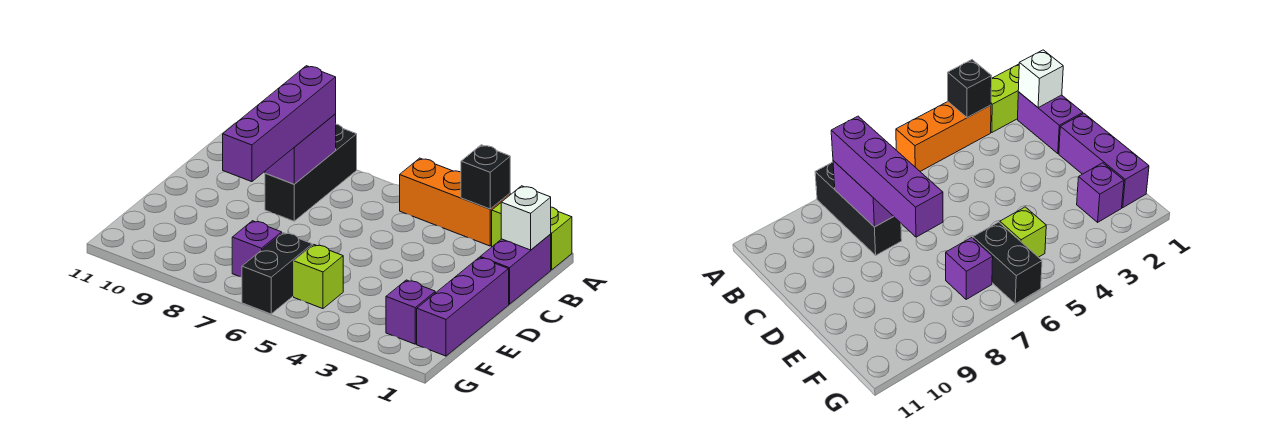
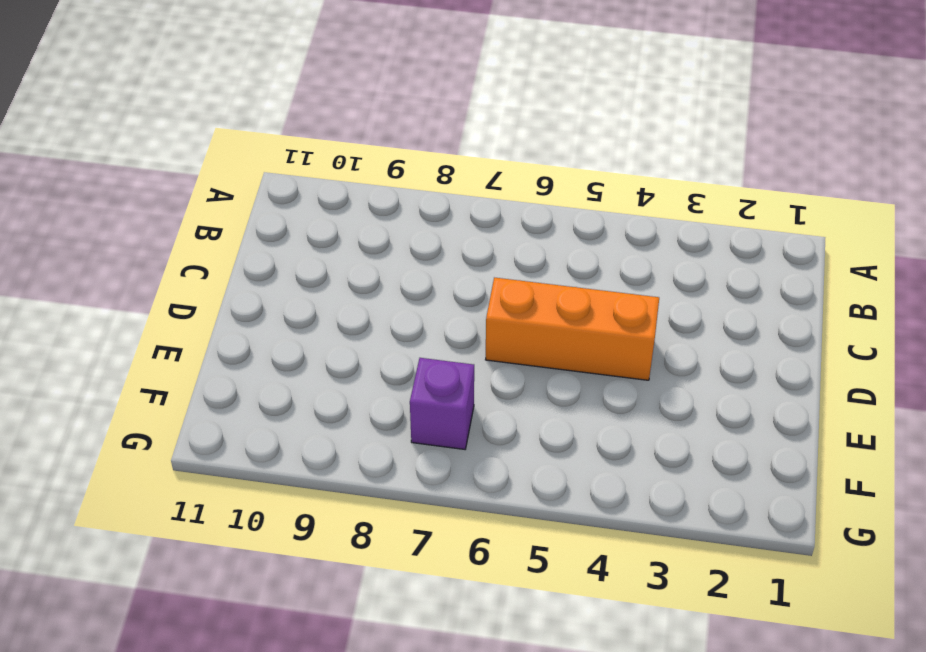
orange 1x3 brick [486,278,659,380] -> orange 1x3 brick moved to [400,158,510,246]
none -> lime 1x2 brick [492,203,572,270]
none -> black 1x3 brick [265,124,357,221]
none -> purple 1x2 brick [480,234,551,304]

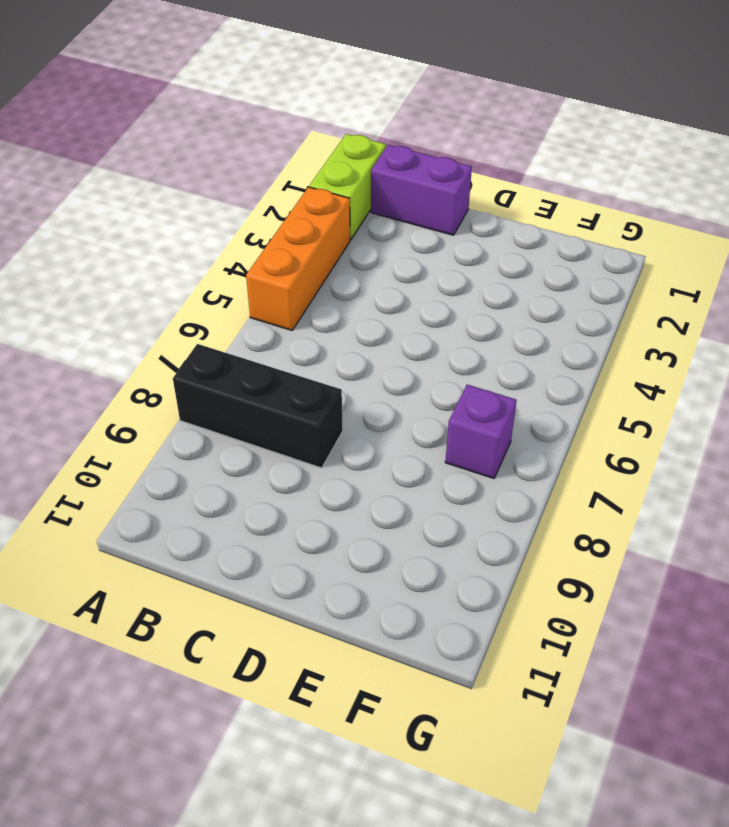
none -> purple 1x3 brick [417,257,509,356]
none -> purple 1x1 brick [386,280,435,344]
none -> lime 1x1 brick [294,245,343,309]

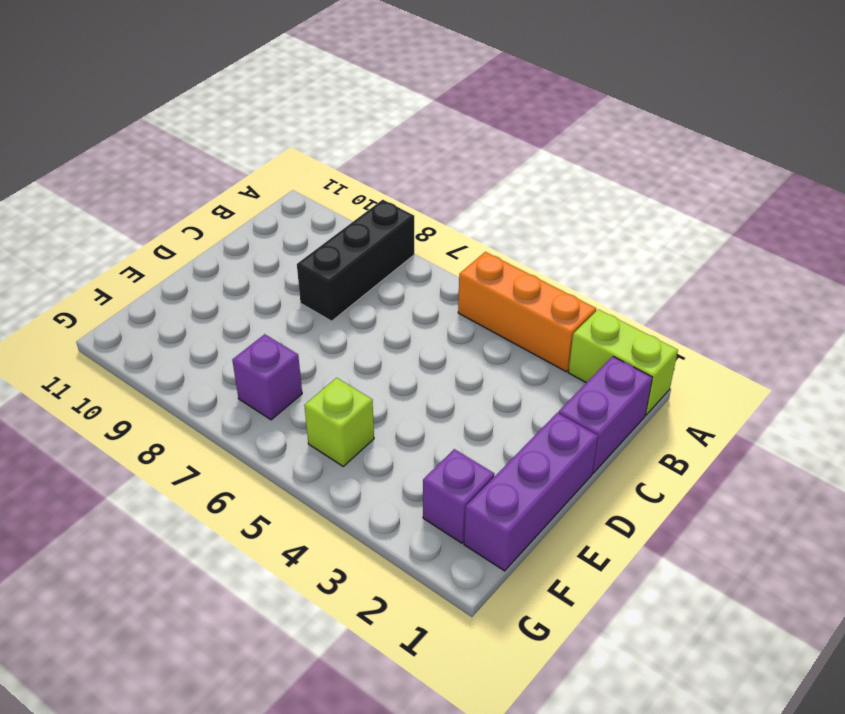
none -> black 1x2 brick [242,233,312,314]
none -> black 1x1 brick [461,145,510,209]
none -> white 1x1 brick [501,186,551,250]

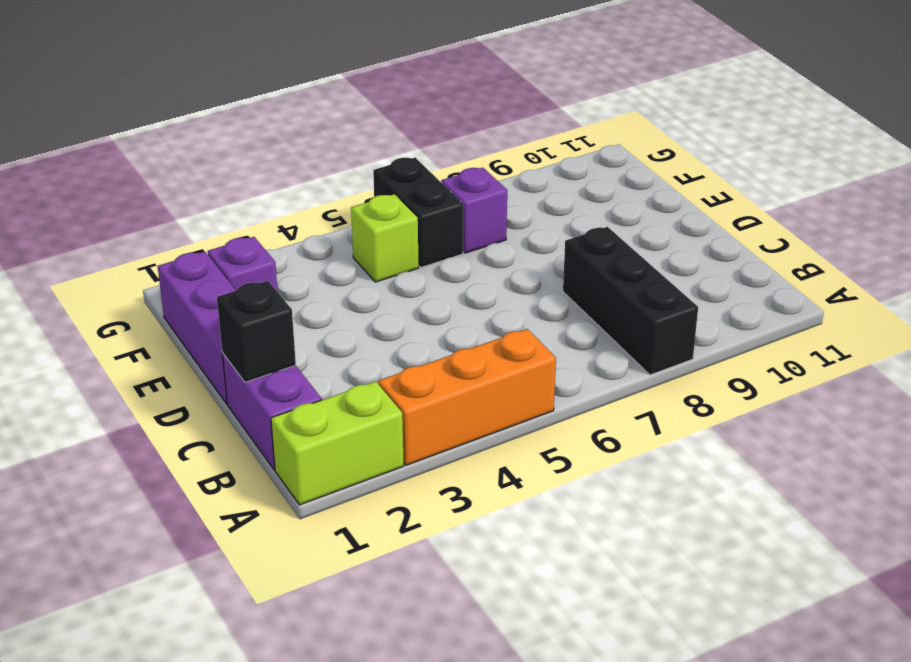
black 1x1 brick [217,281,296,382] -> black 1x1 brick moved to [461,145,510,209]
none -> white 1x1 brick [501,186,551,250]
none -> purple 1x2 brick [265,114,336,184]
none -> purple 1x4 brick [223,66,336,182]

